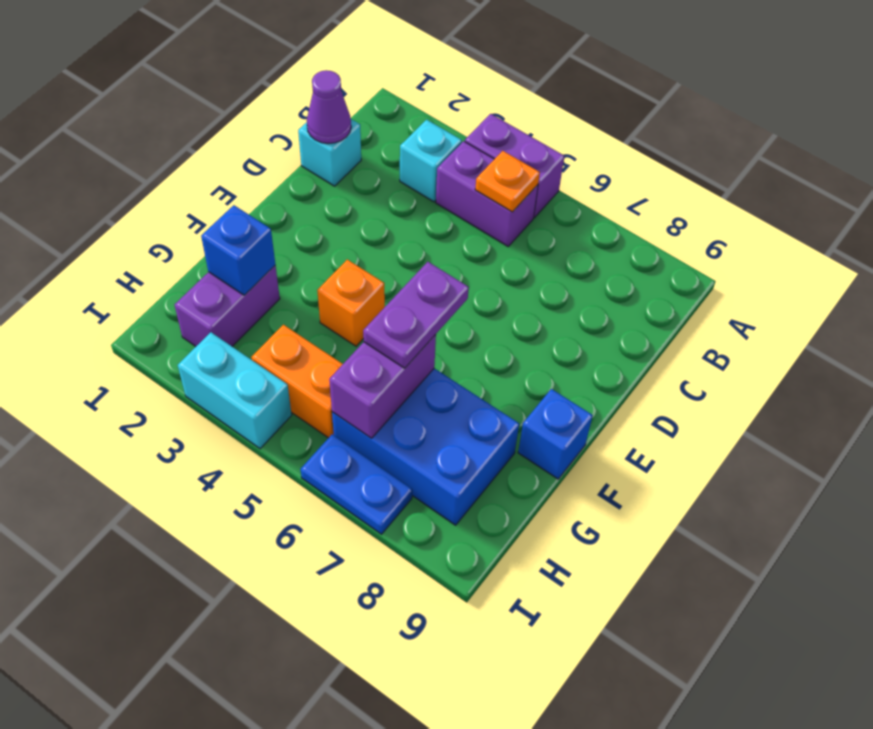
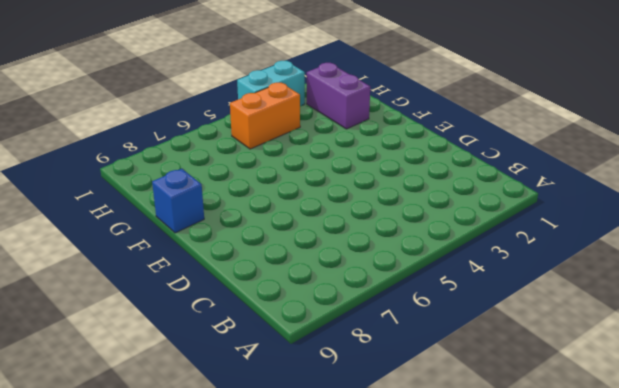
none -> purple 1x2 brick [465,114,564,218]
none -> cyan 1x1 brick [400,120,462,202]
none -> purple 1x2 brick [436,141,538,246]

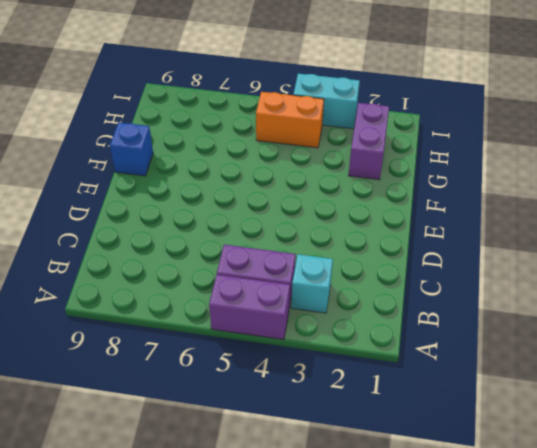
none -> cyan 1x1 brick [298,119,361,186]
none -> orange 1x1 brick [317,260,385,346]
none -> blue 2x3 brick [332,368,519,525]

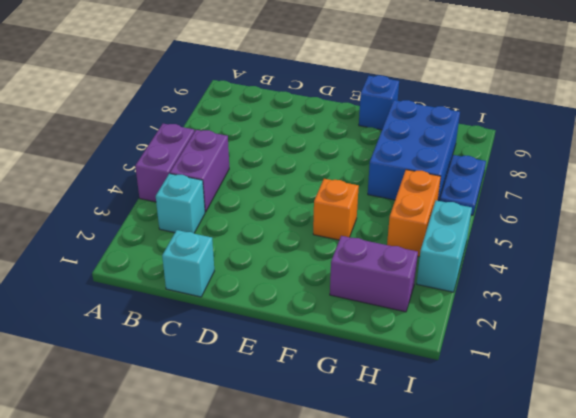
none -> orange 1x1 plate [475,151,540,212]
none -> purple 1x1 cone [307,70,351,144]
none -> blue 1x1 brick [201,205,275,295]

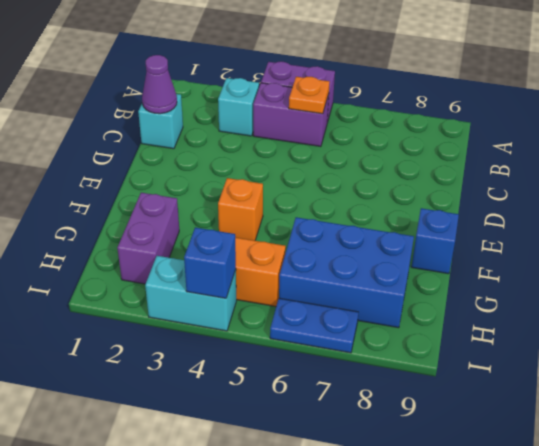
blue 1x1 brick [184,227,236,298] -> blue 1x1 brick moved to [201,205,275,295]
none -> purple 1x2 brick [329,334,436,438]
none -> purple 1x2 plate [363,262,469,368]

